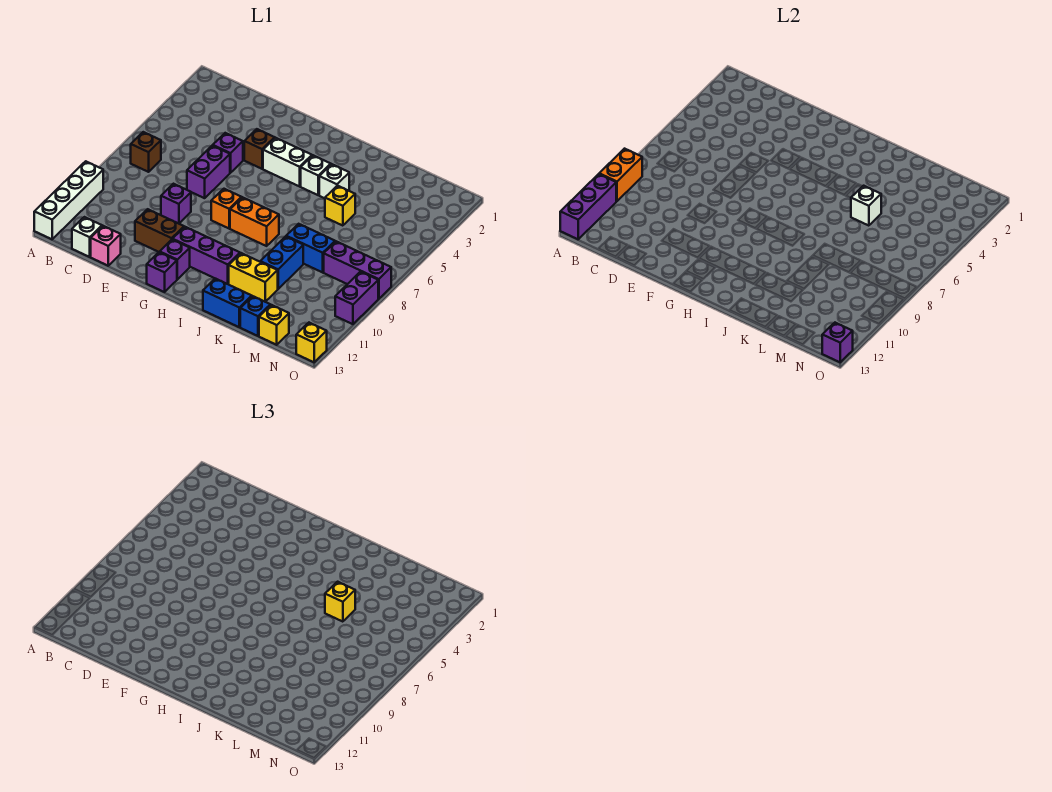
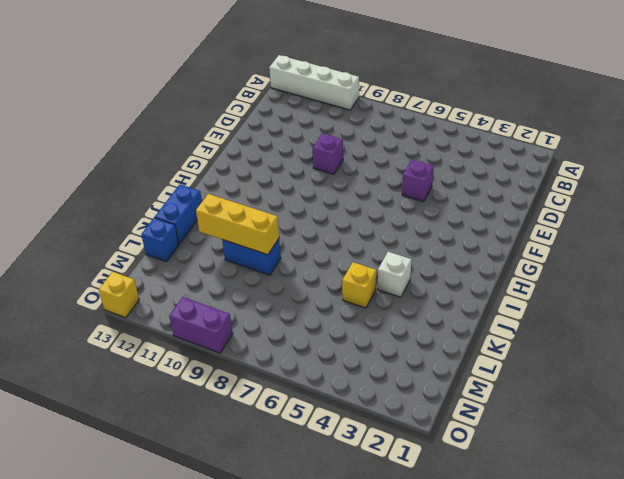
yellow 1x3 brick [196,194,279,255] -> none
none -> brown 1x1 brick [131,132,161,172]
none -> white 1x1 brick [72,217,102,257]
none -> pink 1x1 brick [91,226,121,266]
none -> purple 1x2 brick [187,145,230,198]

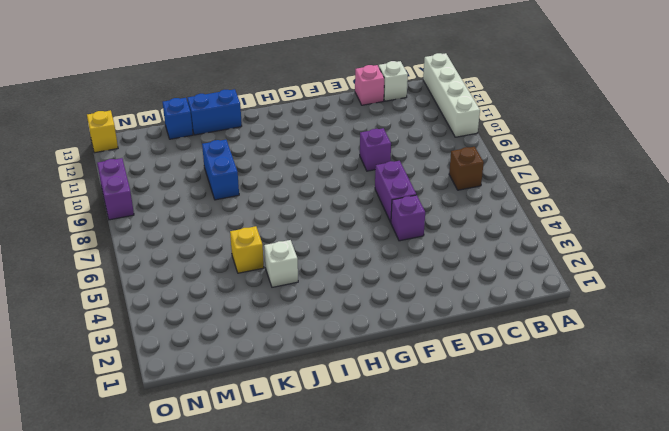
none -> brown 1x2 brick [135,209,184,252]
none -> brown 1x1 brick [244,129,275,169]
none -> white 1x2 brick [263,138,312,186]
none -> orange 1x1 brick [211,189,242,228]

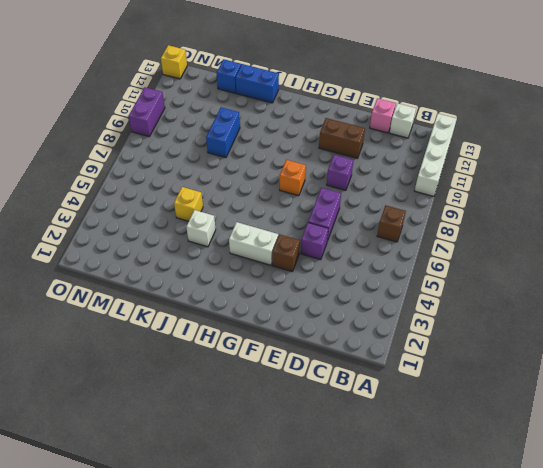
none -> purple 1x3 brick [173,227,240,284]
none -> purple 1x1 brick [160,239,190,279]
none -> purple 1x1 brick [147,252,177,292]
none -> orange 1x2 brick [230,197,279,246]

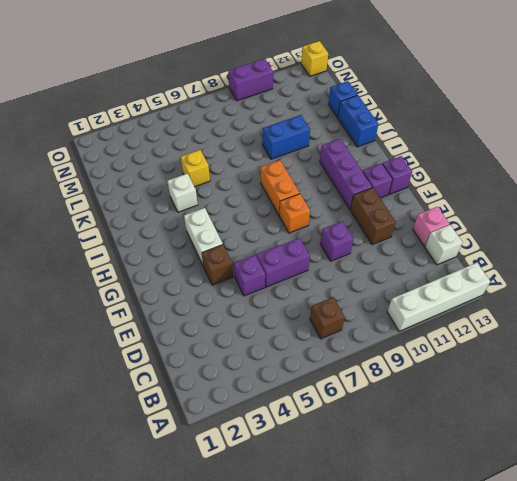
none -> white 1x1 brick [301,155,331,195]
none -> yellow 1x2 brick [229,253,278,302]
none -> blue 1x2 brick [286,224,335,272]
none -> purple 1x3 brick [324,241,391,299]

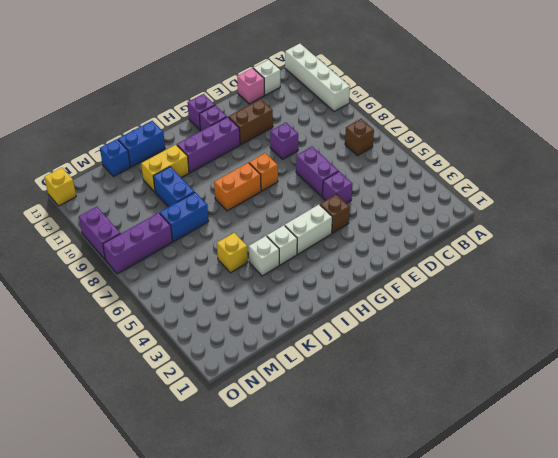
none -> yellow 1x1 brick [259,305,289,345]
none -> orange 1x2 brick [599,149,642,201]
none -> purple 1x3 brick [560,174,616,239]
none -> white 1x1 brick [851,186,881,226]

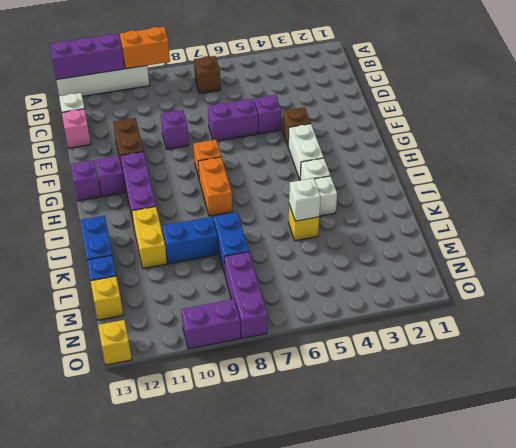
none -> purple 1x1 brick [822,323,853,362]
none -> yellow 1x1 brick [325,582,355,622]

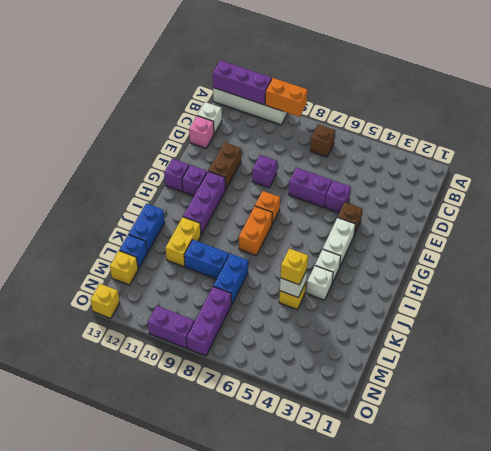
none -> purple 1x1 brick [822,323,853,362]

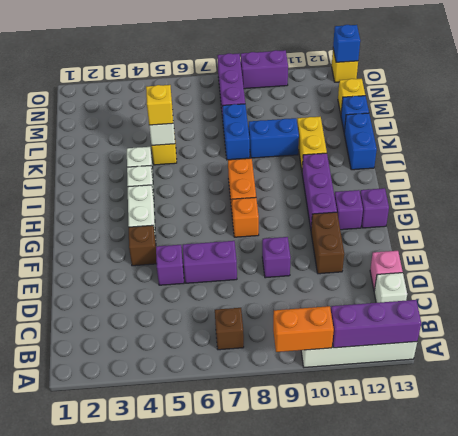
blue 1x1 brick [333,25,360,62] -> purple 1x1 brick [822,323,853,362]

